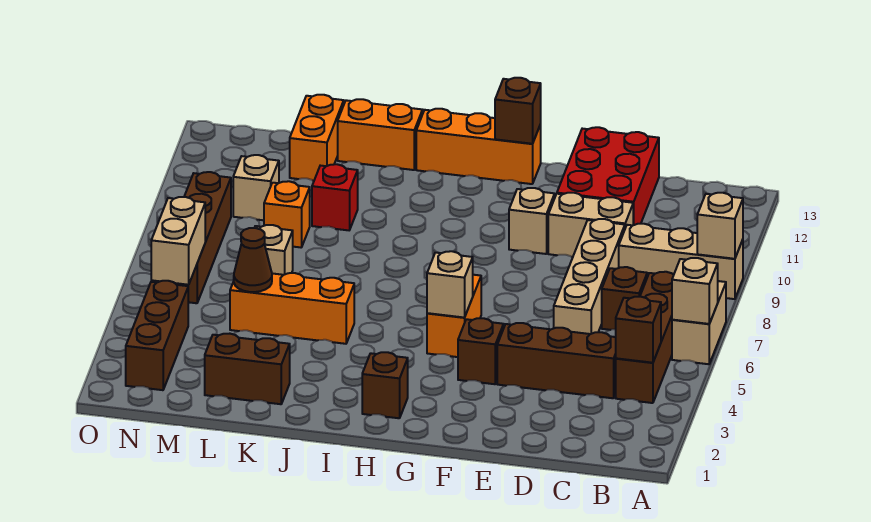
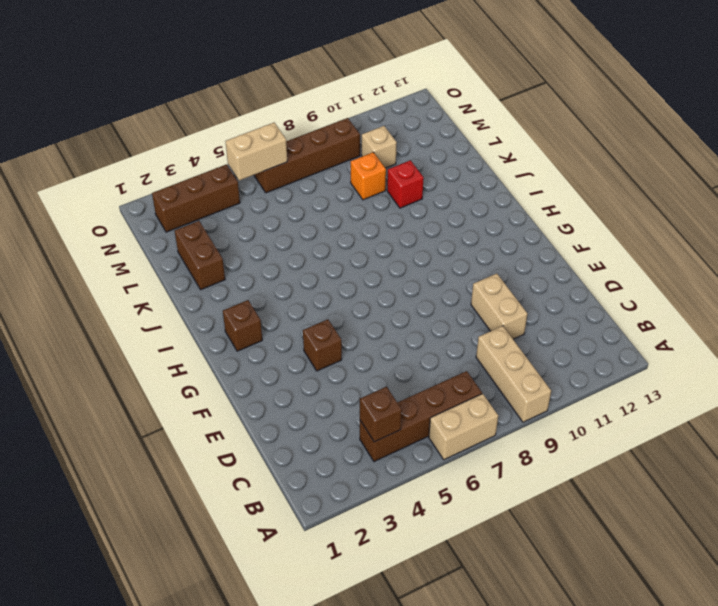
none -> brown 1x3 brick [497,323,616,398]
none -> brown 1x1 brick [602,267,647,330]
none -> tan 1x4 brick [554,219,625,334]
none -> red 2x3 brick [557,127,659,225]

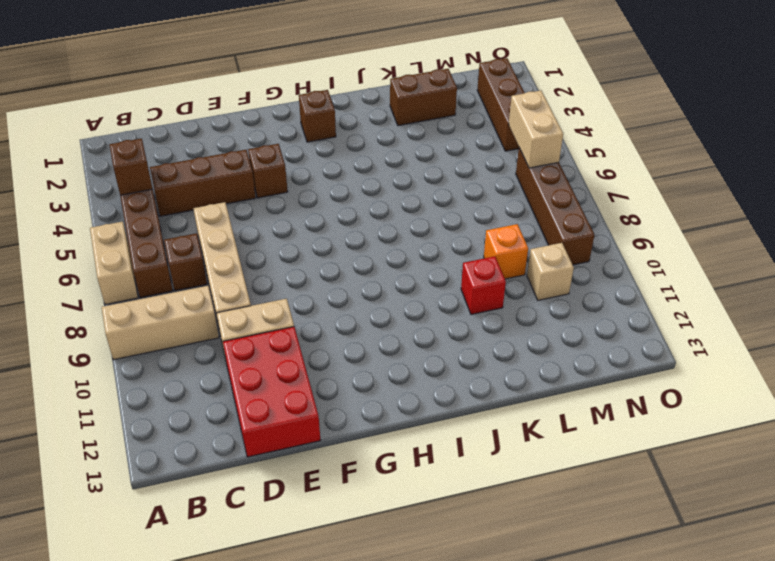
none -> tan 1x1 brick [509,188,555,254]
none -> orange 1x2 brick [427,275,481,357]
none -> orange 1x3 brick [416,109,541,184]
none -> orange 1x3 brick [230,273,354,344]

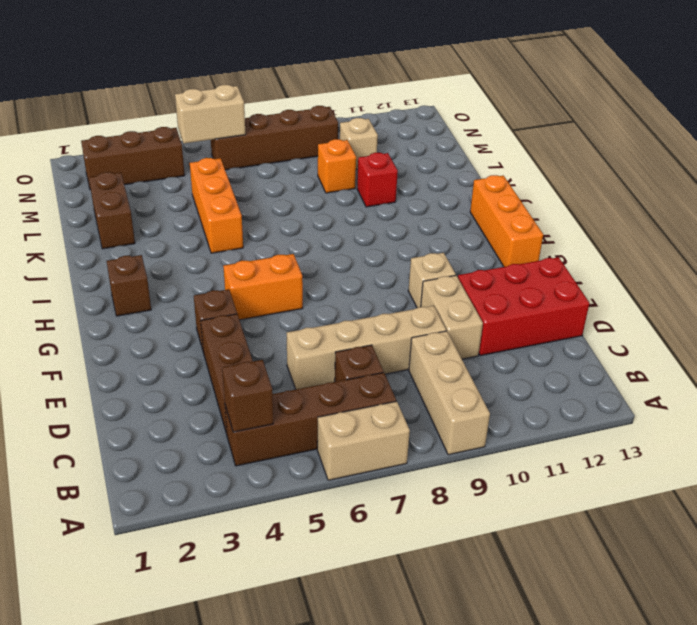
none -> orange 1x2 brick [338,99,423,170]
none -> tan 1x1 brick [255,225,293,275]
none -> orange 1x2 brick [290,95,344,181]
none -> tan 1x1 brick [672,258,718,324]

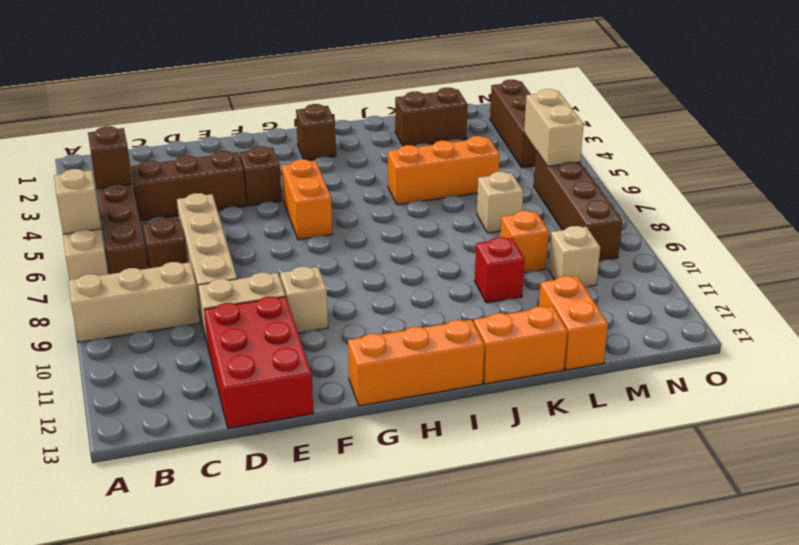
none -> tan 1x1 brick [697,193,743,259]
none -> tan 1x1 brick [427,251,473,318]
none -> brown 1x1 brick [495,78,541,144]
none -> brown 1x1 cone [234,228,272,292]

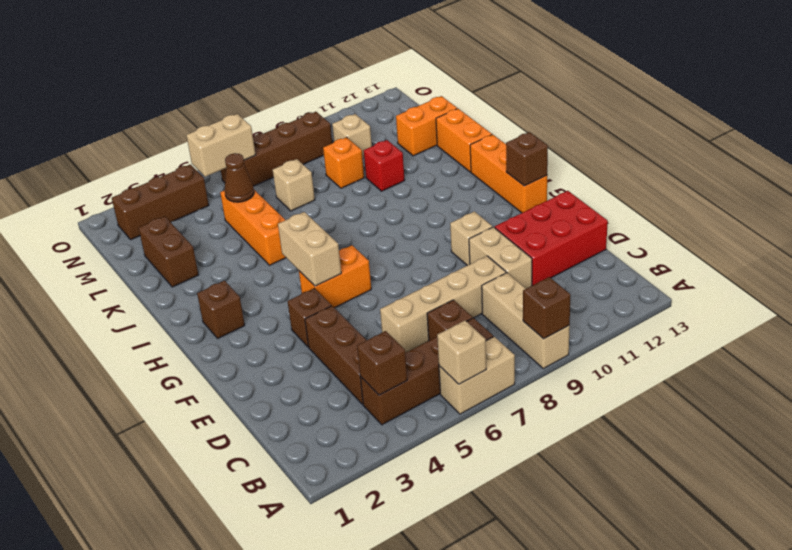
brown 1x1 brick [523,277,570,339] -> tan 1x1 brick [697,193,743,259]
tan 1x2 brick [278,212,341,286] -> tan 1x1 brick [427,251,473,318]

